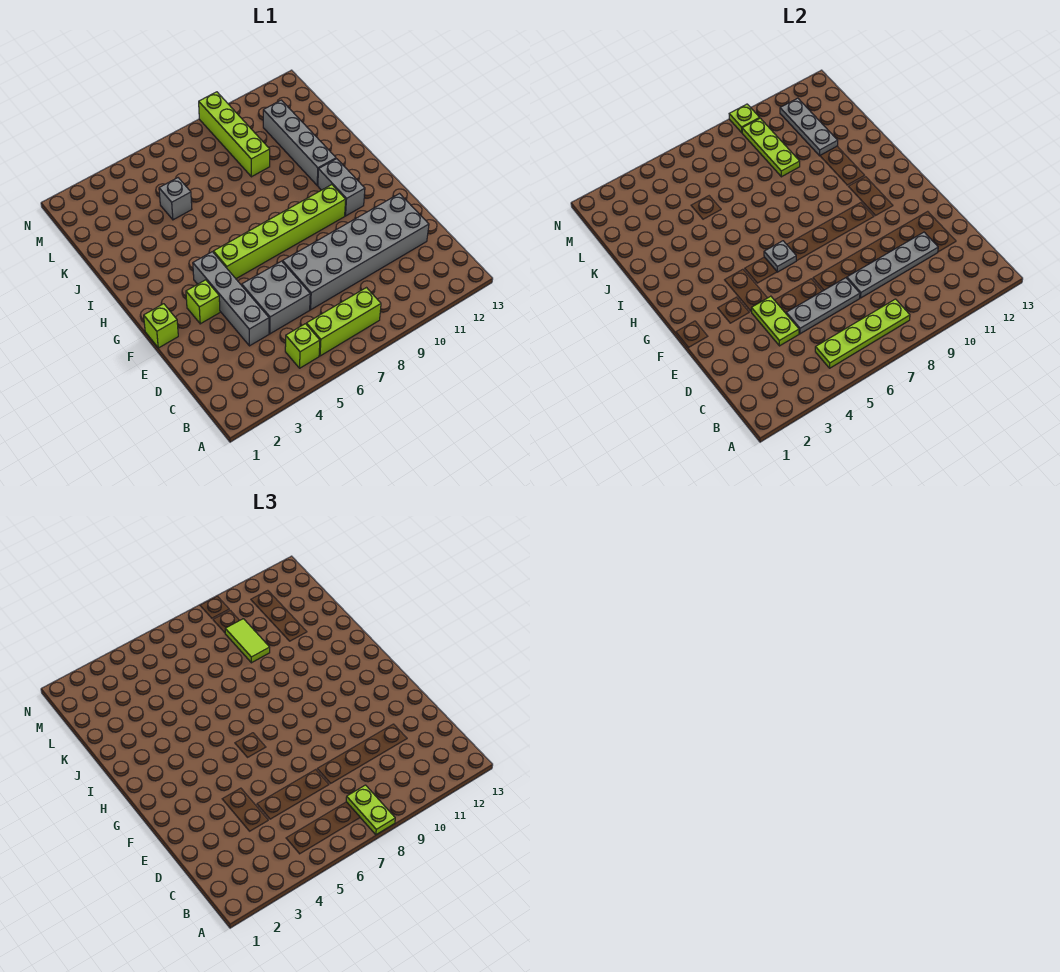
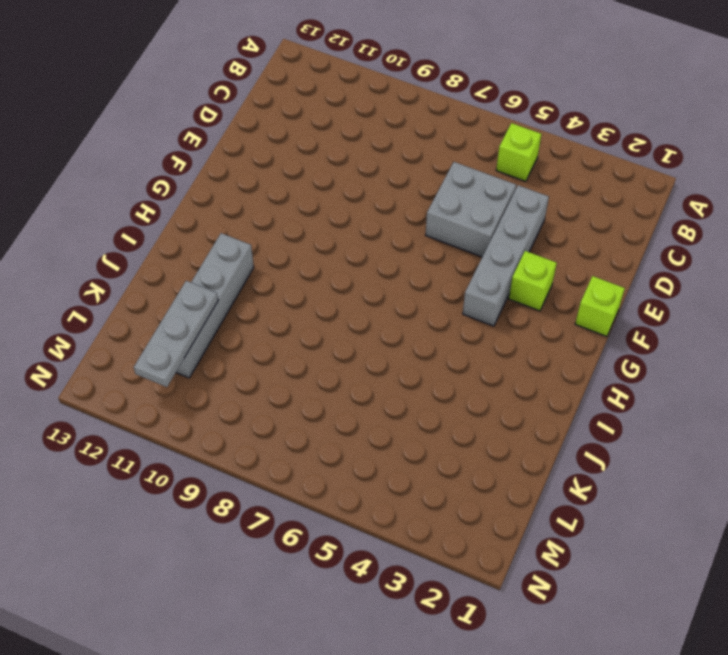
none -> lime 1x3 brick [306,288,381,356]
none -> grey 2x6 brick [283,194,429,310]
none -> lime 1x6 brick [213,185,346,279]

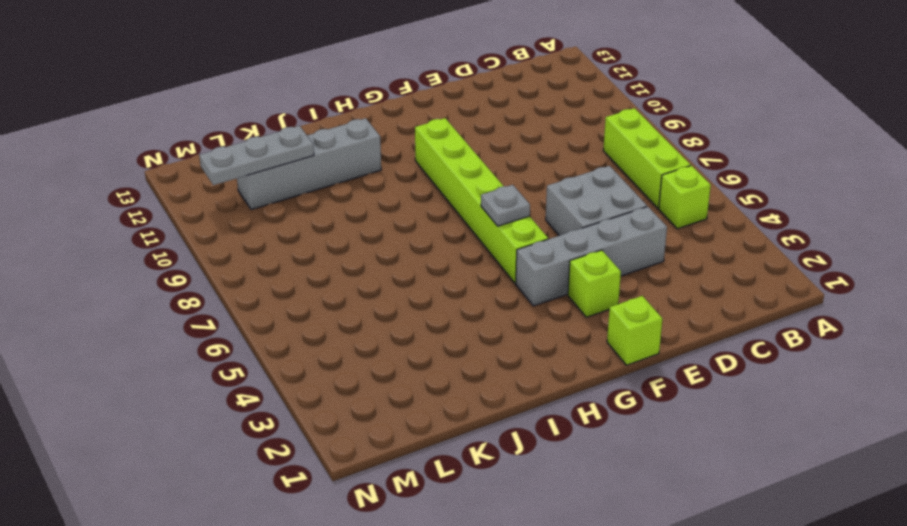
none -> grey 2x6 brick [283,194,429,310]
none -> grey 1x2 brick [318,159,365,216]
none -> grey 1x1 brick [159,178,192,220]

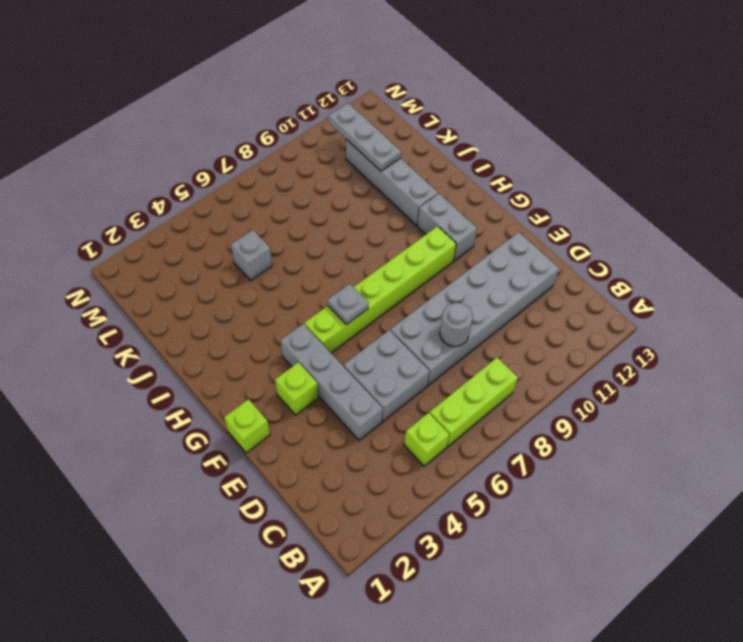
grey 1x1 round brick [440,303,473,346] -> grey 1x4 plate [847,232,938,298]
none -> lime 1x4 brick [199,92,270,177]
none -> lime 1x4 plate [815,299,910,368]
none -> lime 1x2 plate [751,296,799,346]

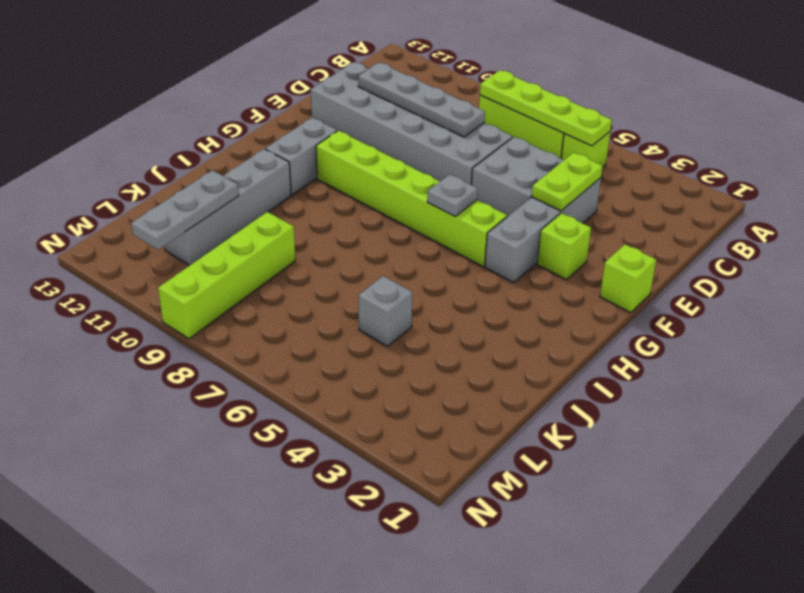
none -> grey 1x3 plate [786,278,860,334]
none -> lime 1x3 plate [742,118,800,177]
none -> lime 1x1 plate [729,104,760,133]

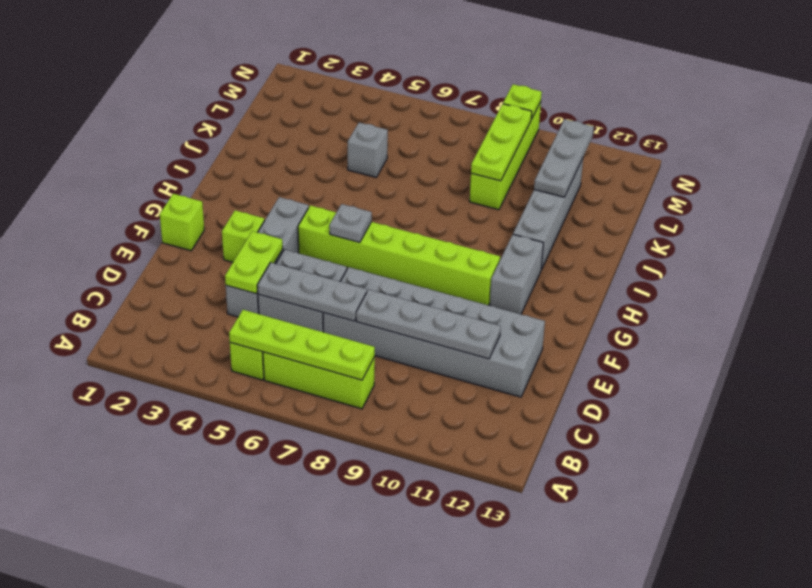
none -> lime 1x2 plate [346,785,395,835]
none -> lime 1x2 tile [225,619,270,663]

